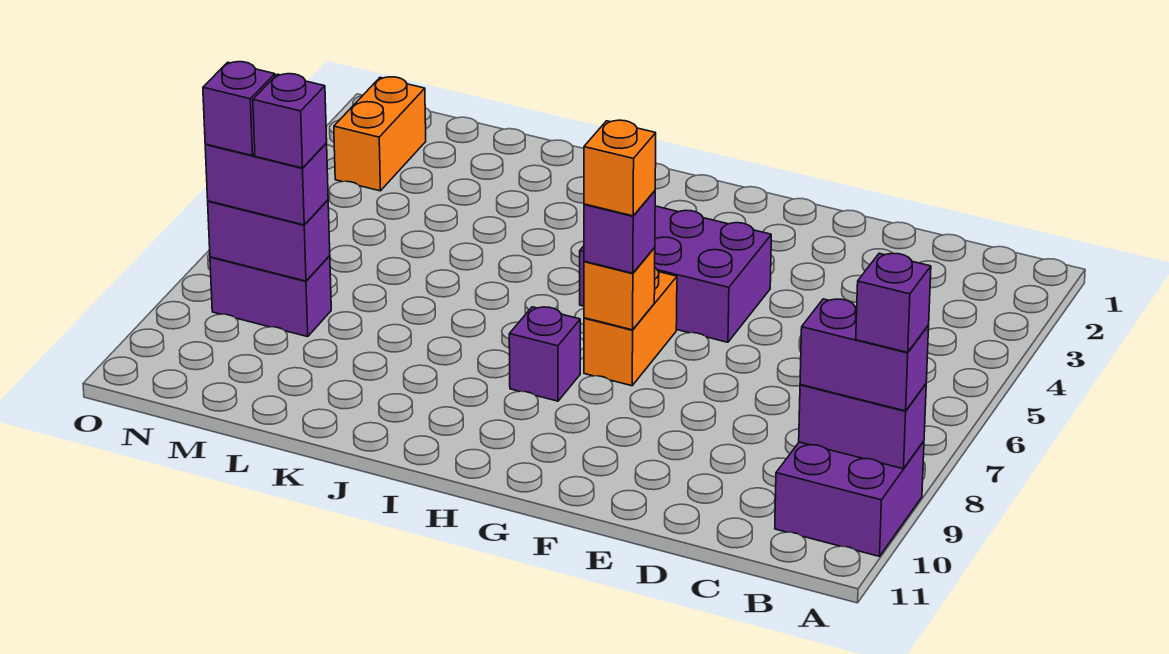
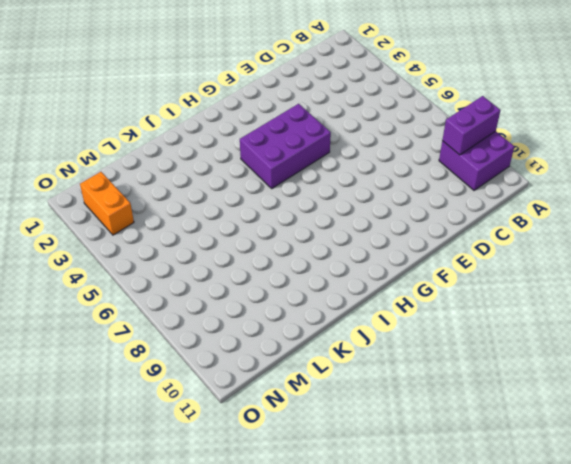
none -> orange 1x2 brick [584,268,677,386]
none -> purple 1x1 brick [509,307,580,401]
none -> purple 1x2 brick [210,256,331,337]

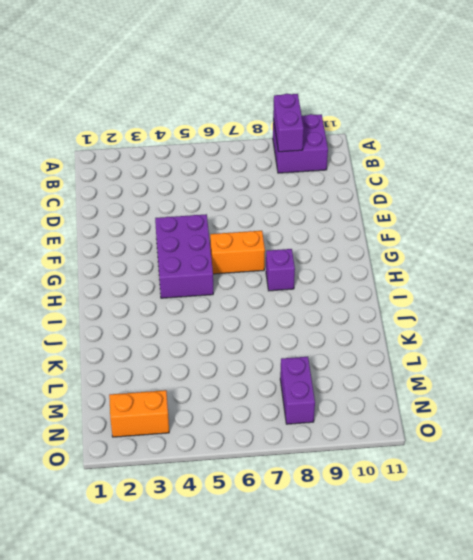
none -> orange 1x1 brick [584,247,655,330]
none -> purple 1x2 brick [208,200,330,281]
none -> purple 1x2 brick [800,299,929,411]

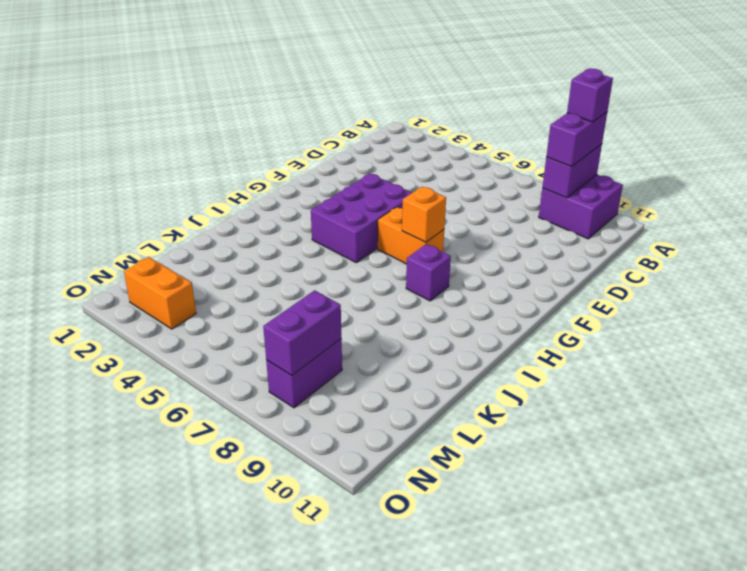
none -> purple 1x1 brick [584,191,655,273]
none -> purple 1x2 brick [205,143,328,225]
none -> orange 1x1 brick [584,120,656,216]

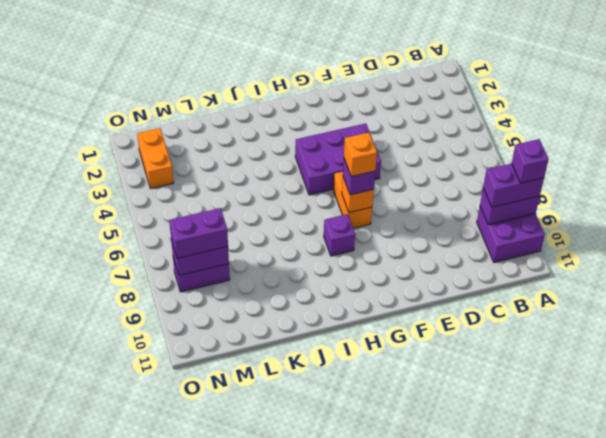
none -> purple 1x1 brick [253,74,327,168]
none -> purple 1x1 brick [203,62,275,156]

